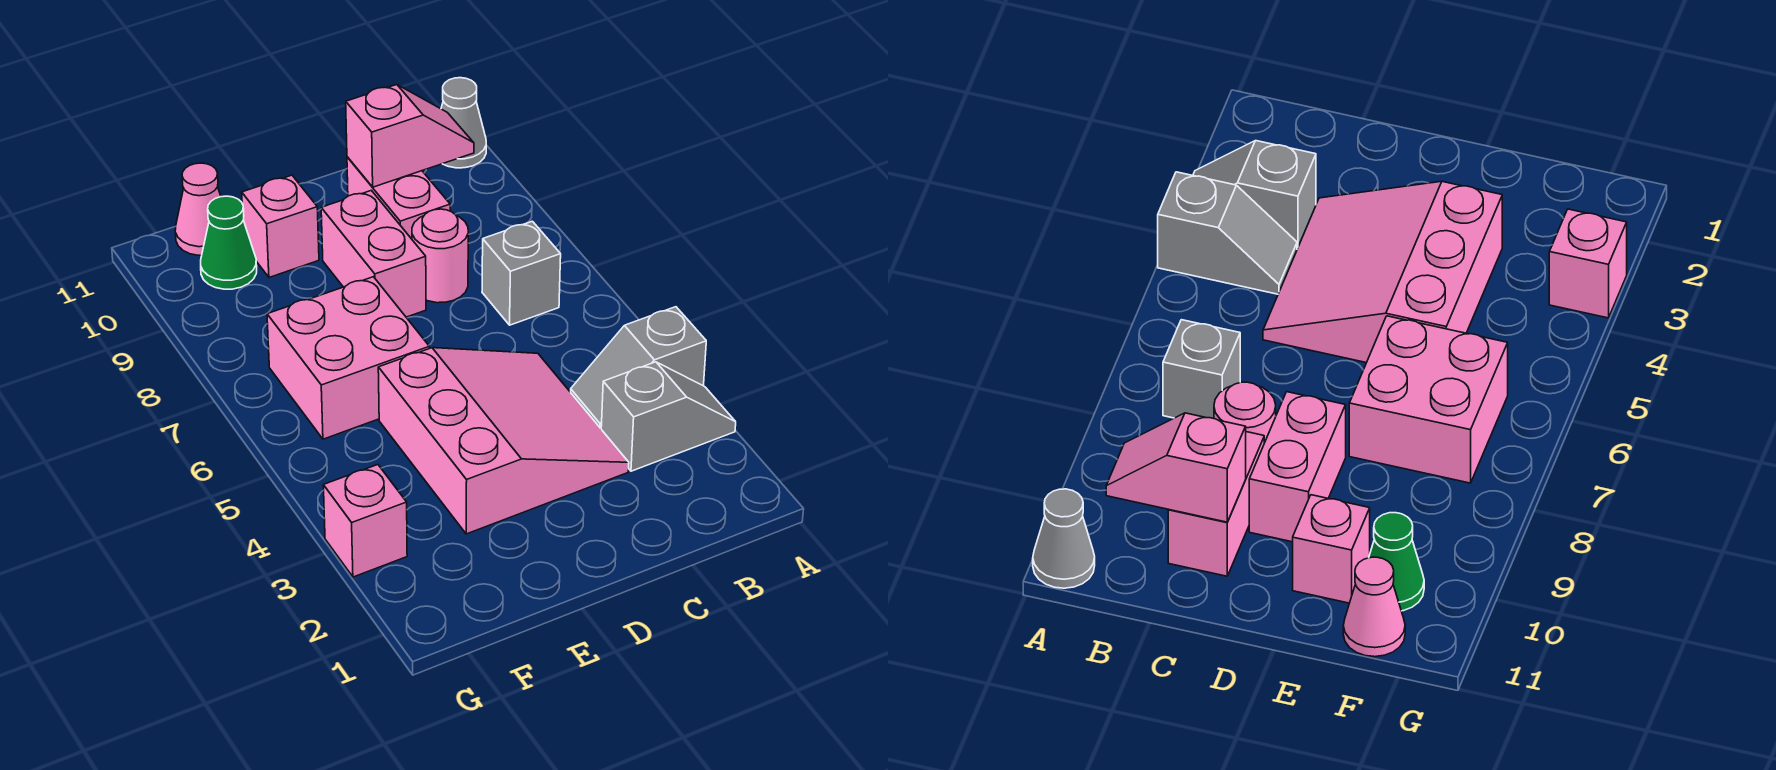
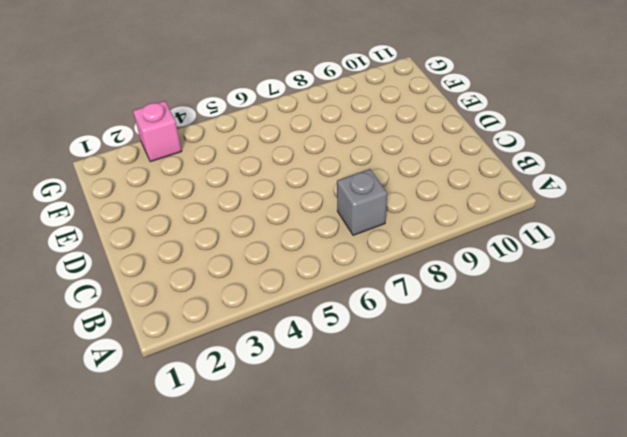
none -> grey 1x2 slope [601,362,736,471]
none -> grey 1x2 slope [571,307,706,428]
none -> grey 1x1 cone [441,78,486,168]

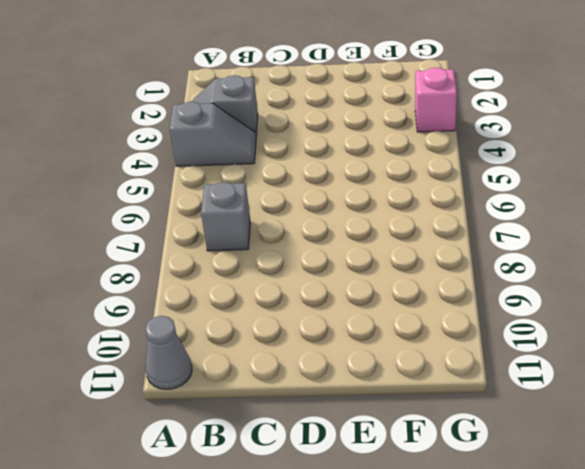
none -> pink 3x3 slope [378,348,629,534]
none -> pink 1x1 round brick [412,209,468,303]
none -> pink 1x2 brick [347,157,450,239]

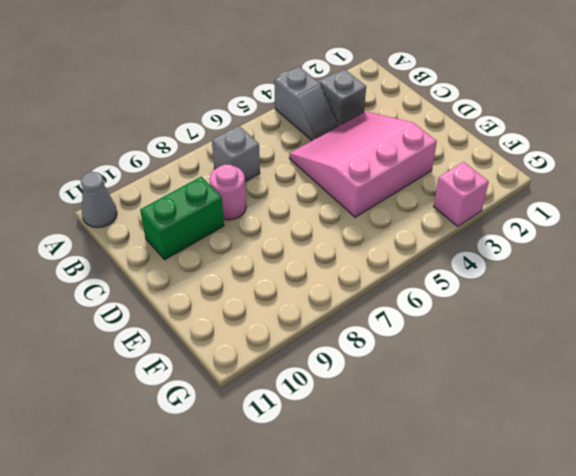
green 1x2 brick [140,177,224,260] -> pink 1x2 brick [347,157,450,239]
none -> pink 1x2 brick [321,190,426,317]
none -> pink 2x2 brick [267,277,429,439]
none -> pink 1x1 brick [242,175,319,277]

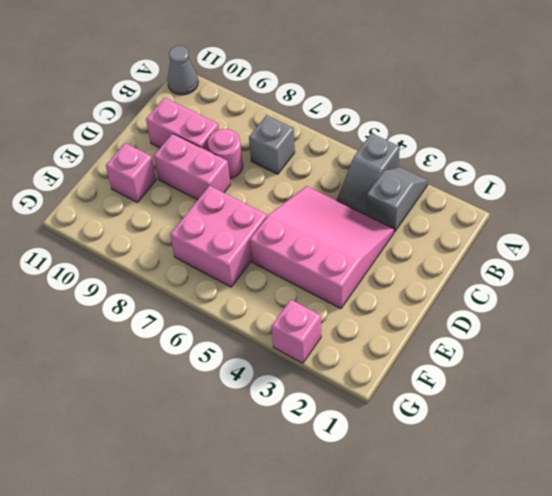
none -> green 1x1 cone [201,196,257,289]
none -> pink 1x1 cone [175,163,221,255]
none -> pink 1x2 slope [346,85,474,187]

